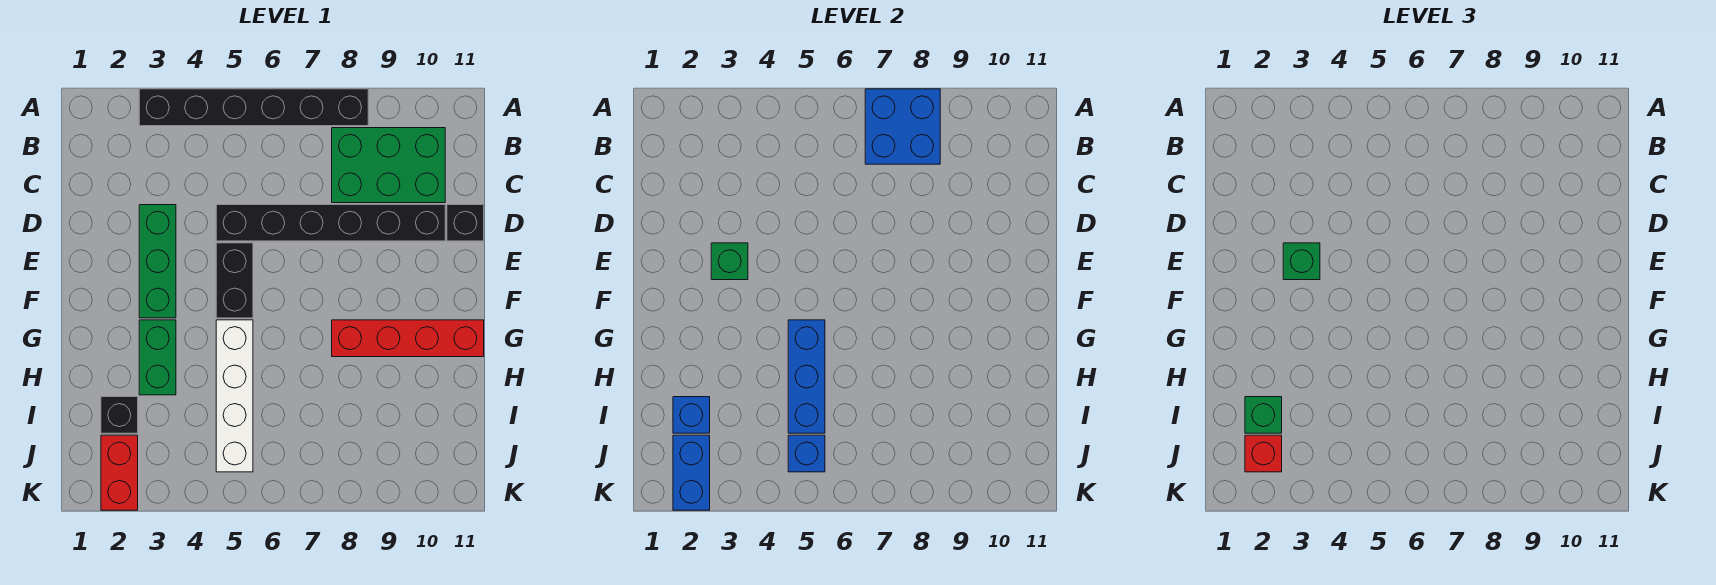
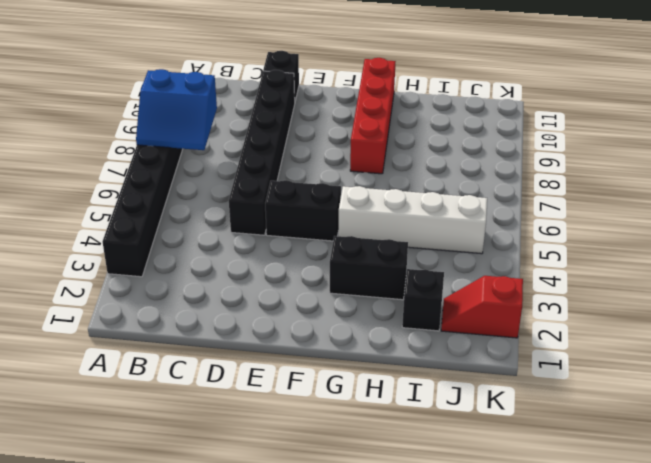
blue 2x2 slope [136,69,217,150] -> blue 2x2 brick [865,89,940,164]
black 1x2 brick [330,236,408,300] -> green 1x2 brick [139,320,176,395]
red 1x2 slope [441,276,523,338] -> red 1x2 brick [101,435,138,510]
none -> green 2x3 brick [332,128,445,203]
none -> green 1x3 brick [139,205,176,318]
none -> green 1x1 brick [711,243,748,280]

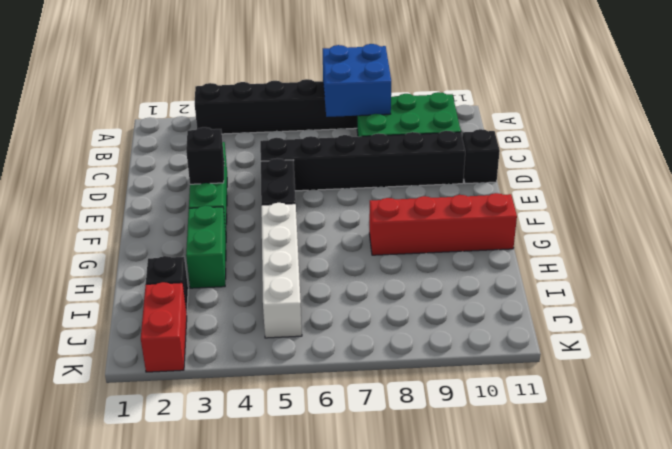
black 1x1 brick [186,127,224,184] -> green 1x1 brick [711,243,748,280]
none -> blue 1x3 brick [788,320,825,433]
none -> blue 1x1 brick [673,397,710,433]
none -> blue 1x2 brick [673,435,710,510]

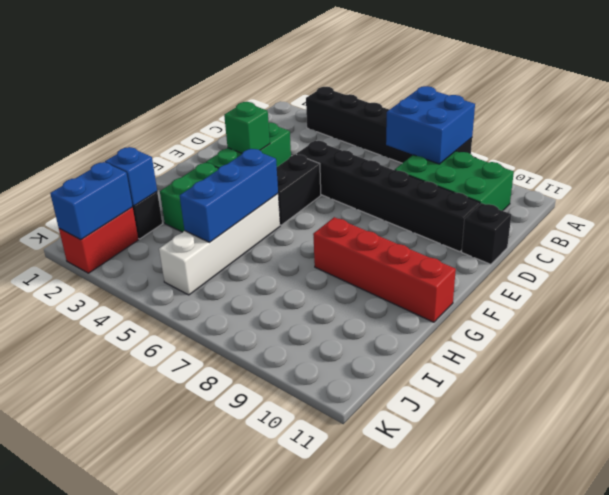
none -> blue 1x1 brick [788,435,825,472]
none -> green 1x1 brick [1283,243,1320,280]
none -> green 1x1 brick [1245,397,1282,433]

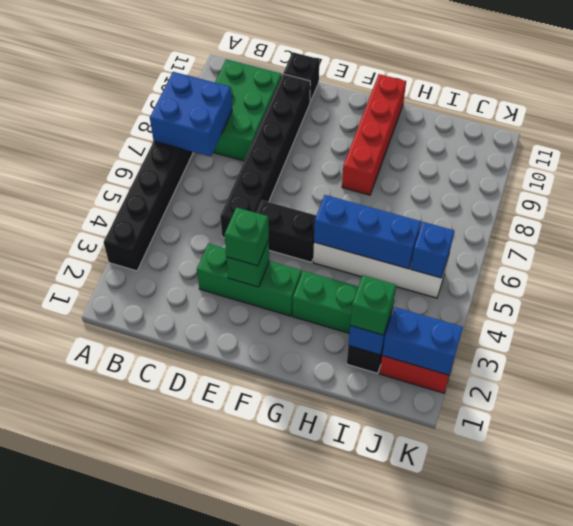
none -> red 1x1 brick [1245,435,1282,472]

